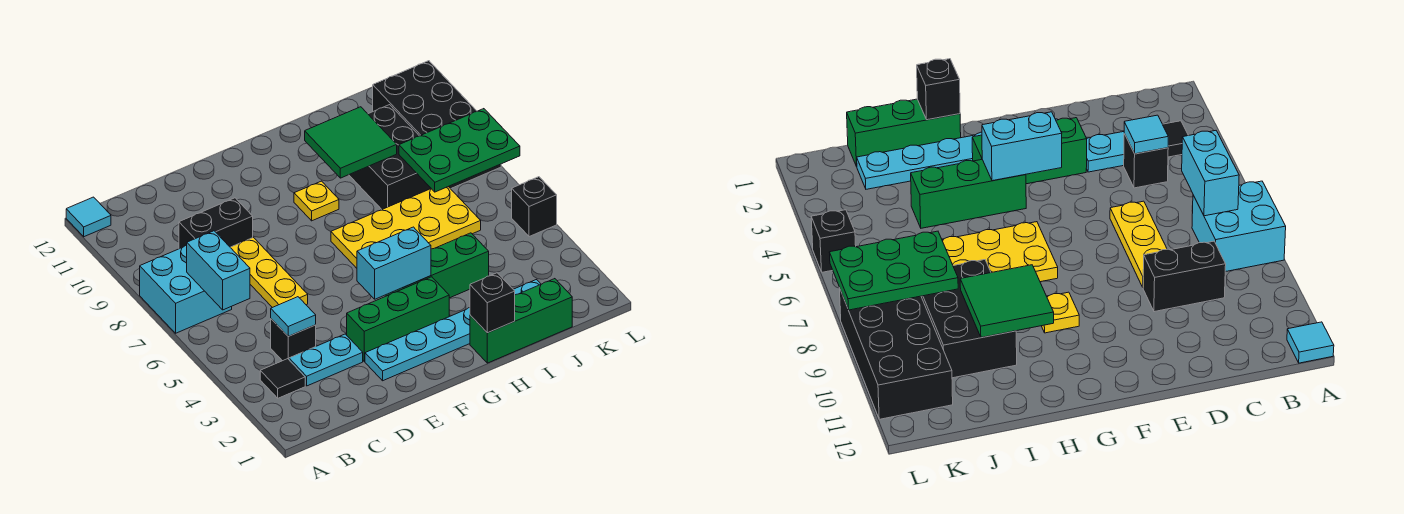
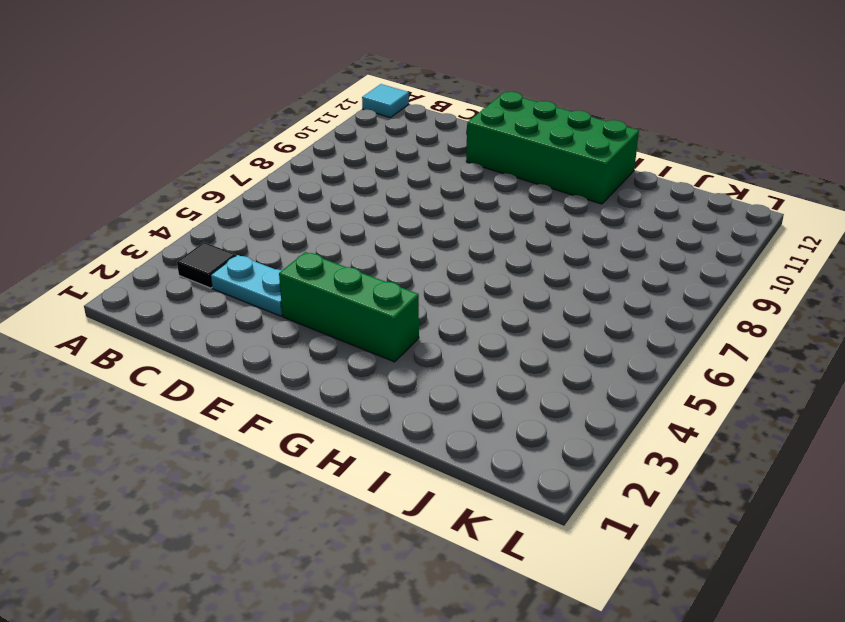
green 2x4 brick [466,92,639,204] -> none
none -> cyan 2x2 brick [140,245,232,333]
none -> black 1x1 brick [271,319,316,361]
none -> black 1x2 brick [179,198,253,249]

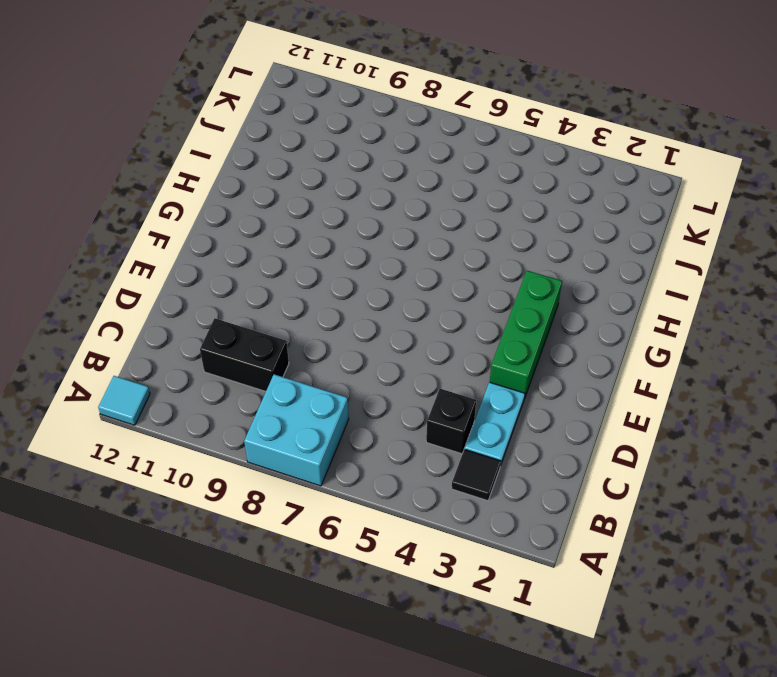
black 1x2 brick [200,318,289,391] -> black 1x2 brick turned to [179,198,253,249]
none -> yellow 1x3 plate [230,237,308,308]
none -> cyan 1x6 plate [365,280,541,381]
none -> green 1x3 brick [386,233,489,298]

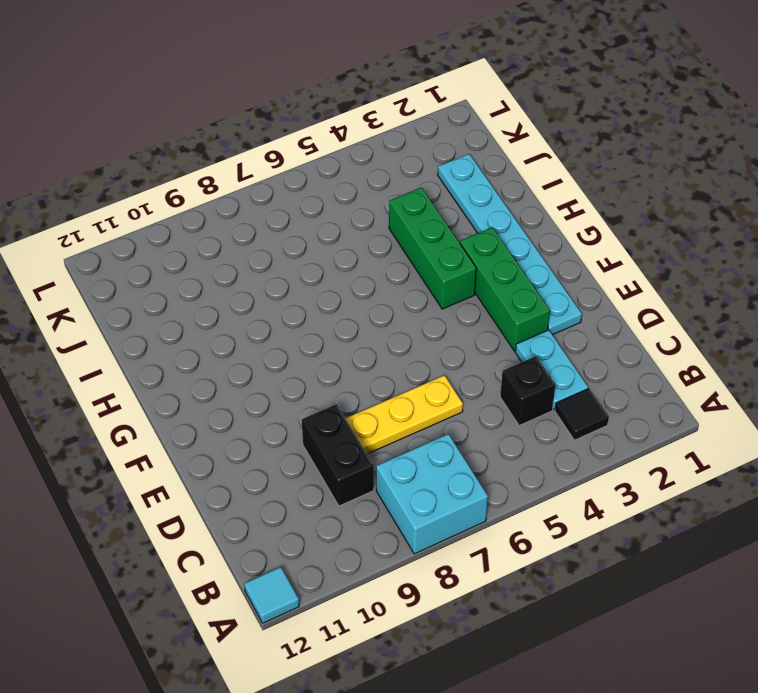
none -> yellow 2x4 plate [331,187,481,268]
none -> yellow 1x1 plate [294,181,339,221]
none -> green 1x3 brick [470,279,572,363]

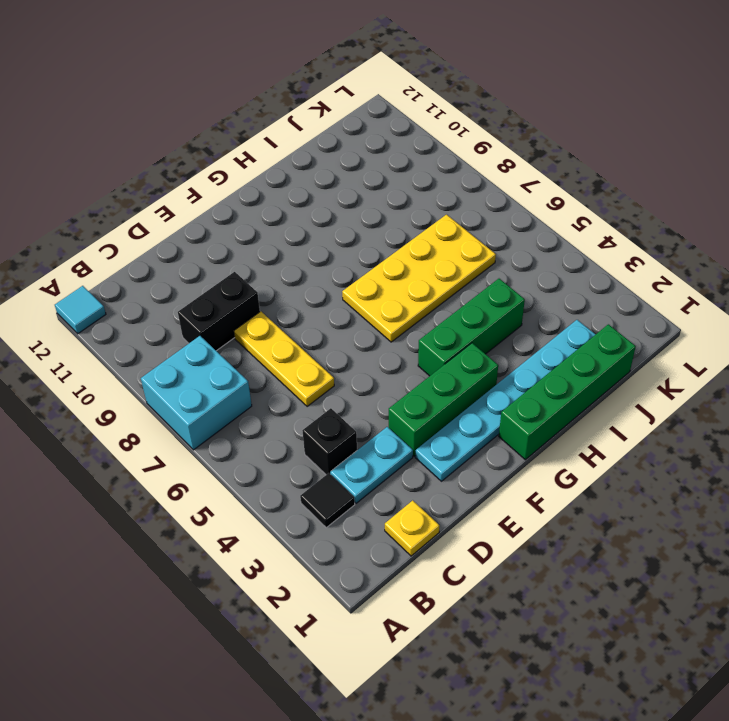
yellow 1x1 plate [385,500,439,556] -> yellow 1x1 plate moved to [294,181,339,221]
green 1x4 brick [499,324,636,460] -> green 1x3 brick [470,279,572,363]
none -> black 2x3 brick [349,105,431,209]
none -> black 2x4 brick [373,61,501,189]
none -> black 1x1 brick [512,177,557,237]

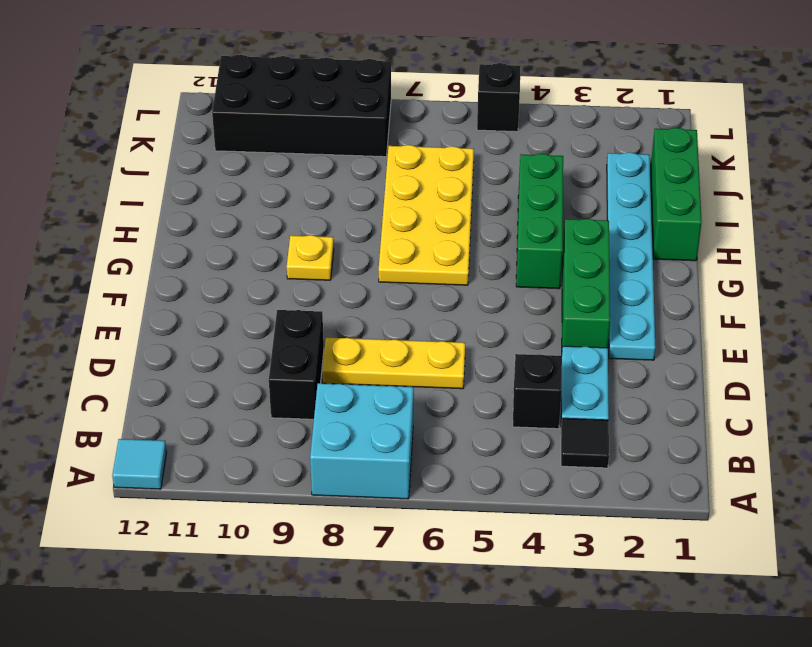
none -> black 2x3 brick [349,105,431,209]
none -> cyan 1x2 brick [187,231,250,310]
none -> cyan 1x1 tile [271,297,316,336]

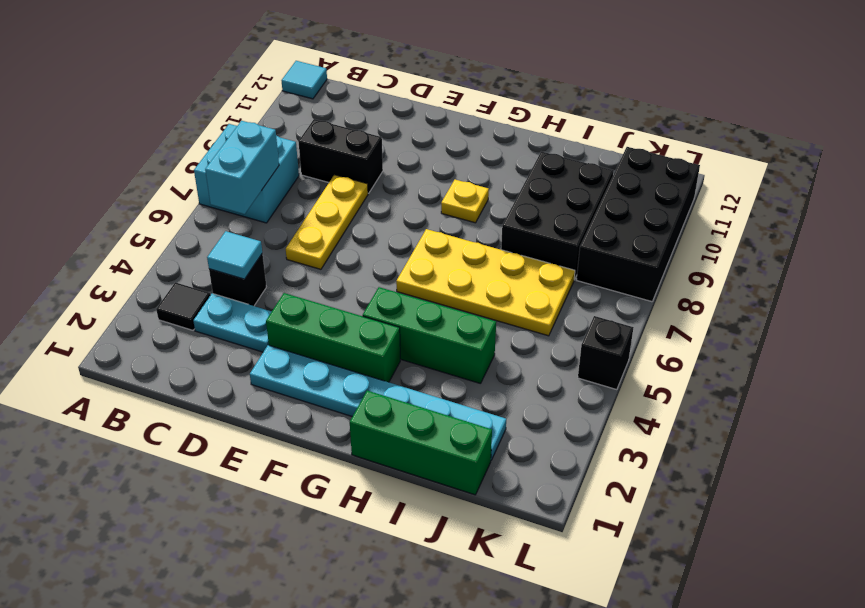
none -> cyan 1x2 brick [357,227,431,299]
none -> black 1x1 brick [470,273,515,333]
none -> green 2x2 tile [305,107,397,178]

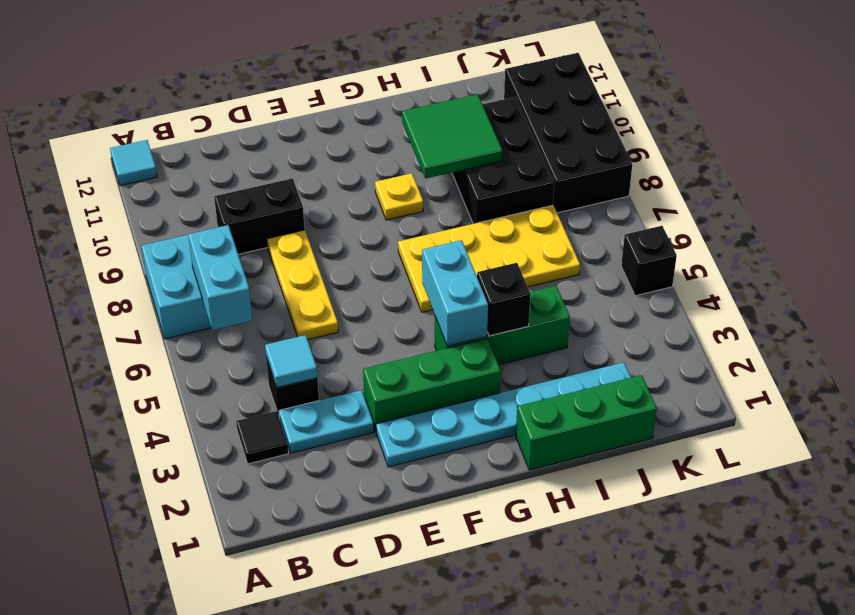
cyan 1x2 brick [422,240,488,346] -> cyan 1x2 brick turned to [357,227,431,299]
black 1x1 brick [477,263,531,336] -> black 1x1 brick moved to [470,273,515,333]
none -> green 2x3 plate [399,109,520,192]

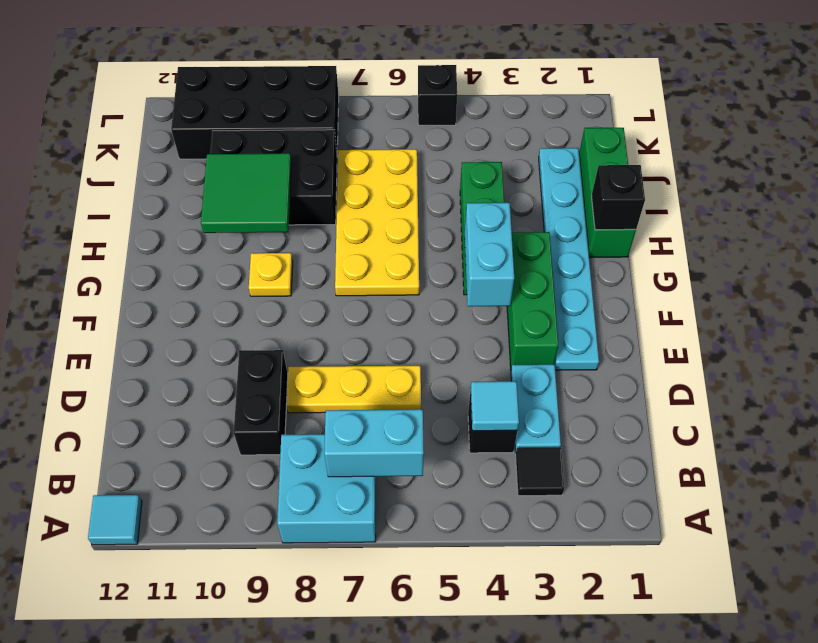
none -> green 2x3 plate [399,109,520,192]

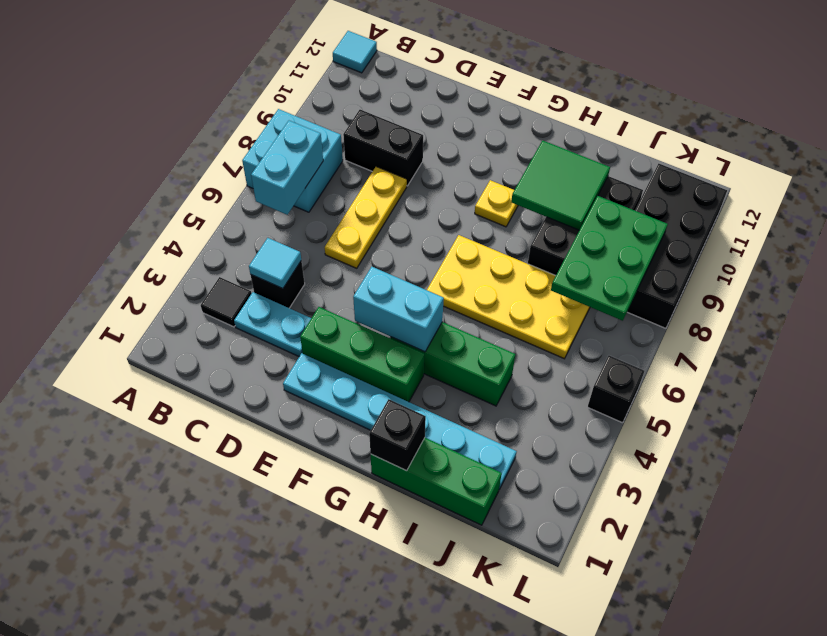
green 2x3 plate [551,196,668,321] -> green 2x3 plate turned to [399,109,520,192]

